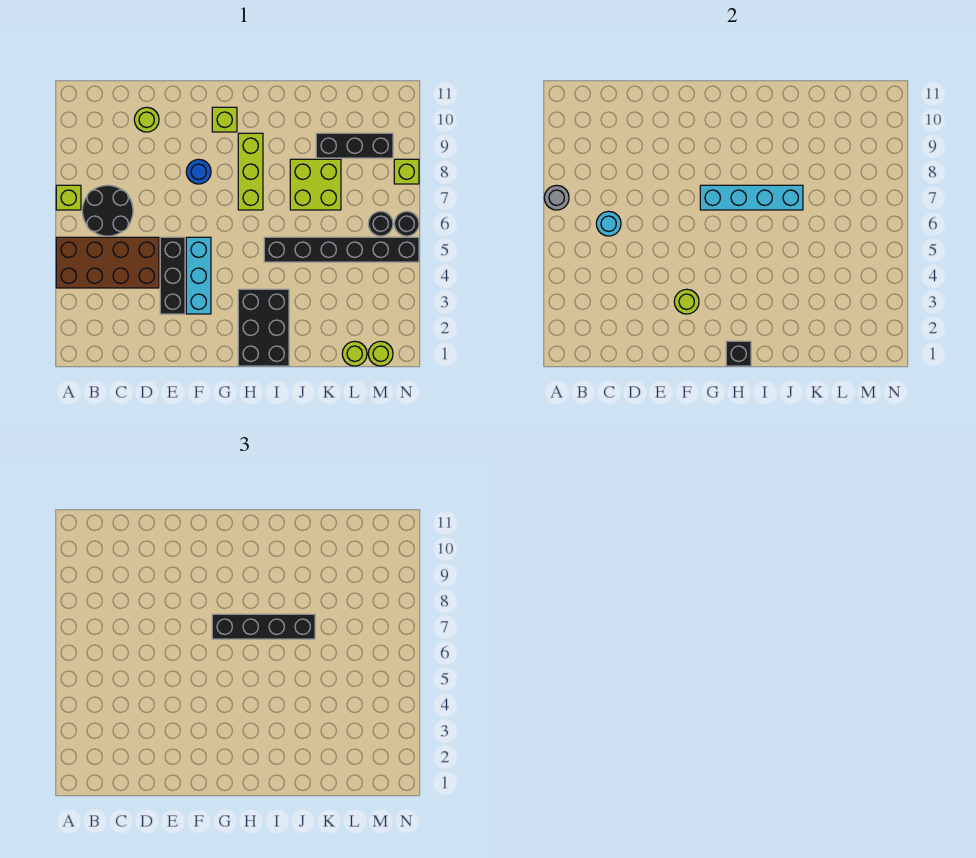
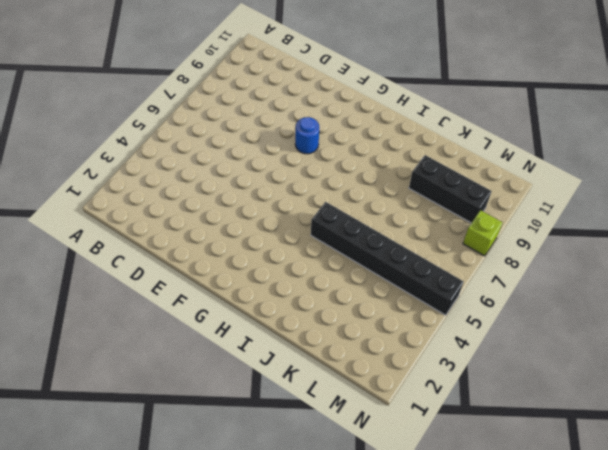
none -> brown 2x4 brick [56,237,159,288]
none -> lime 1x1 brick [56,185,81,210]
none -> black 2x2 round brick [82,185,133,236]

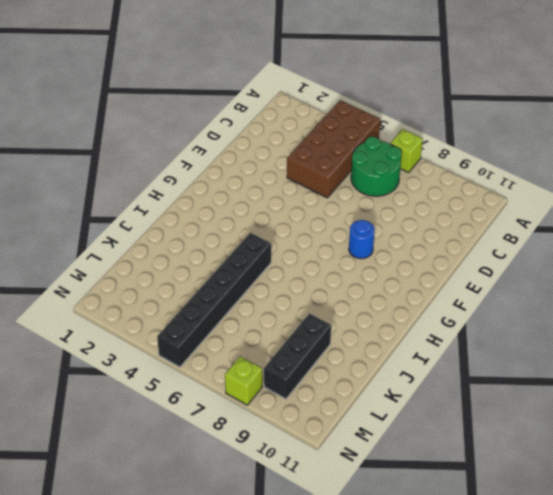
green 2x2 round brick [351,137,402,196] -> black 2x2 round brick [82,185,133,236]
none -> lime 1x1 round brick [134,107,159,132]
none -> black 1x3 brick [160,237,185,314]
none -> cyan 1x3 brick [186,237,211,314]

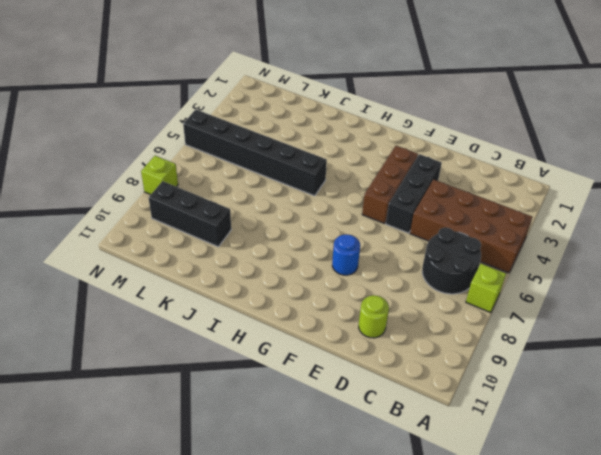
brown 1x3 brick [362,146,418,224] -> cyan 1x3 brick [186,237,211,314]
none -> lime 1x1 brick [212,107,237,132]
none -> black 2x3 brick [238,289,289,366]
none -> lime 1x3 brick [238,133,263,210]

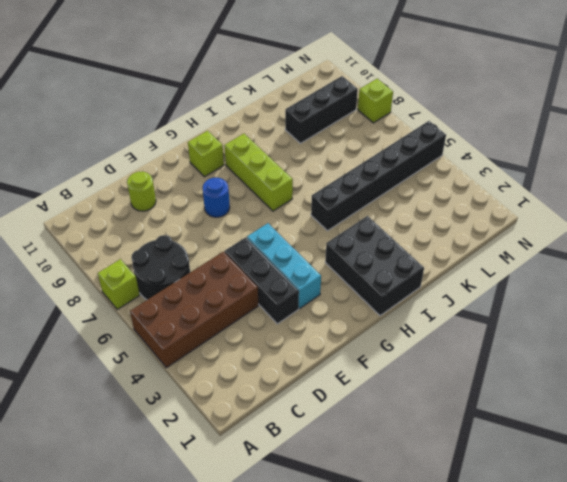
none -> lime 2x2 brick [290,159,341,210]
none -> lime 1x1 round brick [342,341,367,366]
none -> lime 1x1 round brick [368,341,393,366]

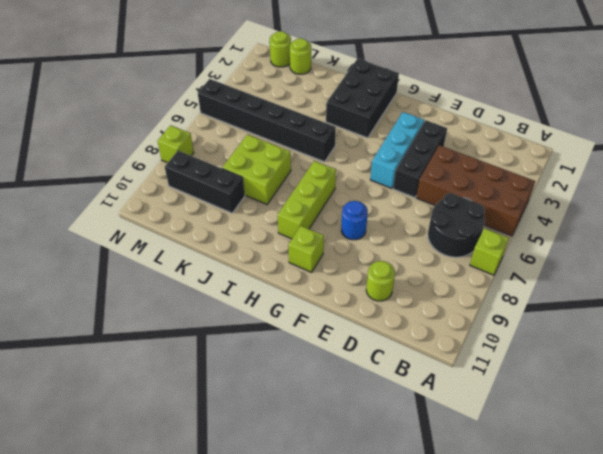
none -> black 1x1 round brick [368,211,393,236]
none -> black 1x1 round brick [394,211,419,236]
none -> grey 1x1 round brick [544,185,569,210]

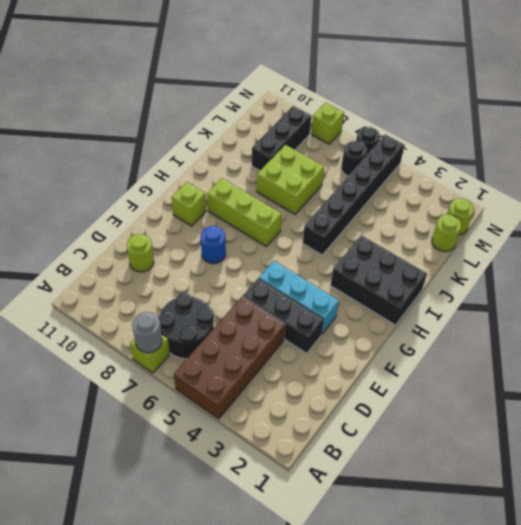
none -> cyan 1x1 round brick [596,211,621,236]
none -> lime 1x1 round brick [674,289,699,314]
none -> cyan 1x4 brick [700,185,803,210]

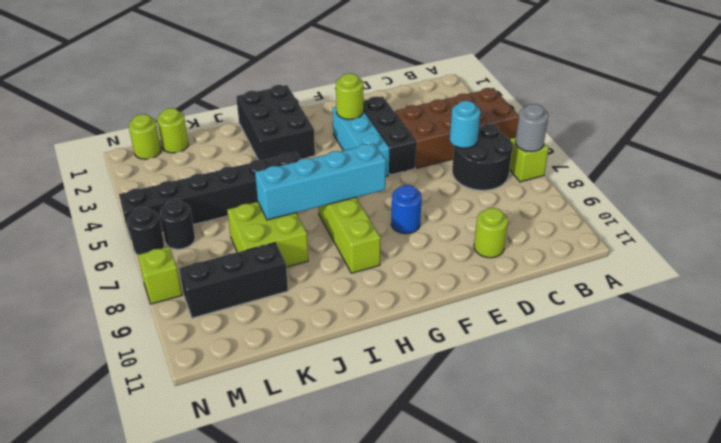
none -> lime 1x1 brick [212,107,237,132]
none -> black 1x1 brick [726,341,751,366]
none -> black 1x4 brick [212,614,315,639]

